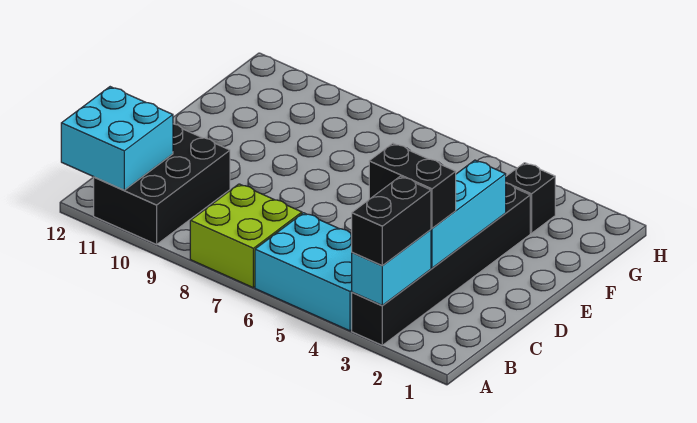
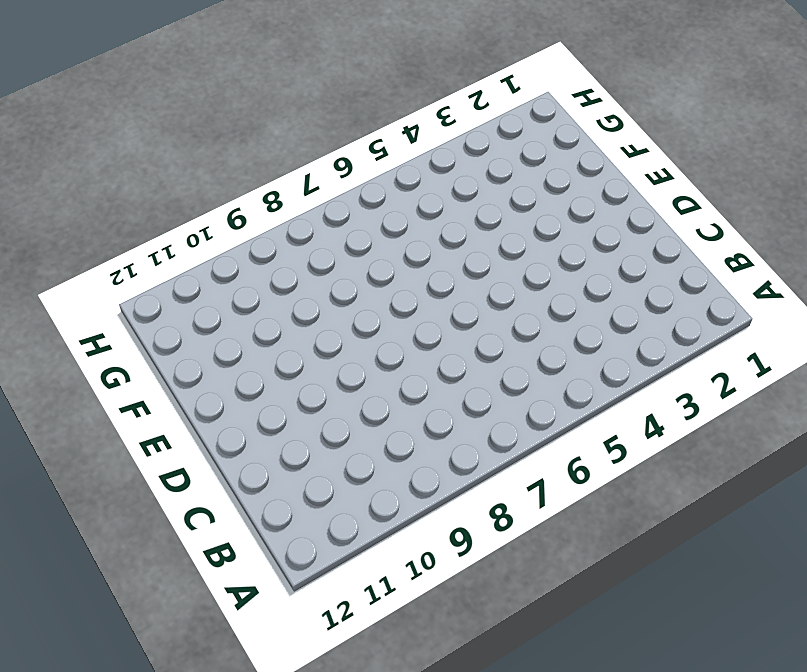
none -> black 1x6 brick [352,183,530,345]
none -> cyan 2x3 brick [255,213,352,331]

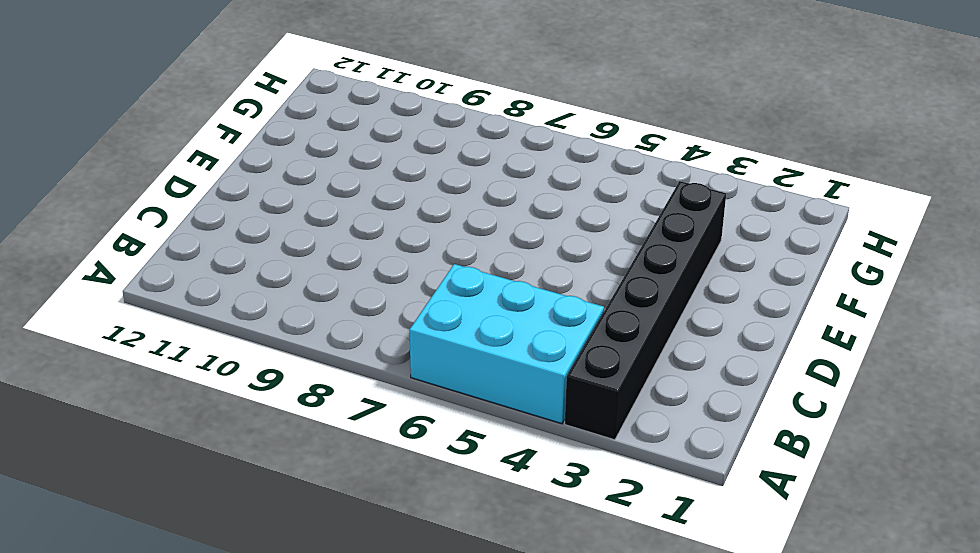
none -> lime 2x2 brick [190,184,302,288]
none -> black 2x3 brick [94,124,230,244]

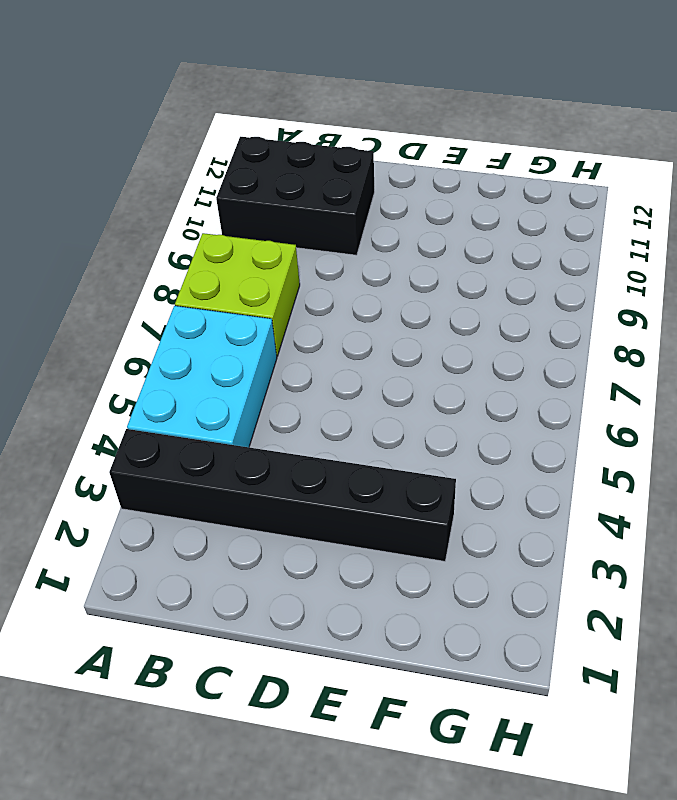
none -> black 1x1 brick [506,163,556,233]
none -> cyan 1x2 brick [352,230,431,306]

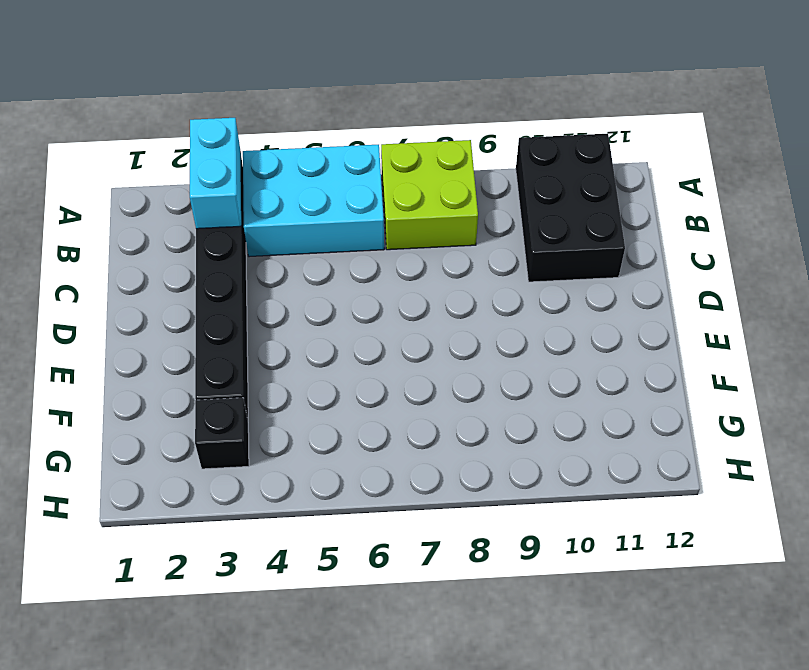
none -> cyan 2x2 brick [61,87,173,190]
none -> cyan 1x3 brick [431,160,506,268]

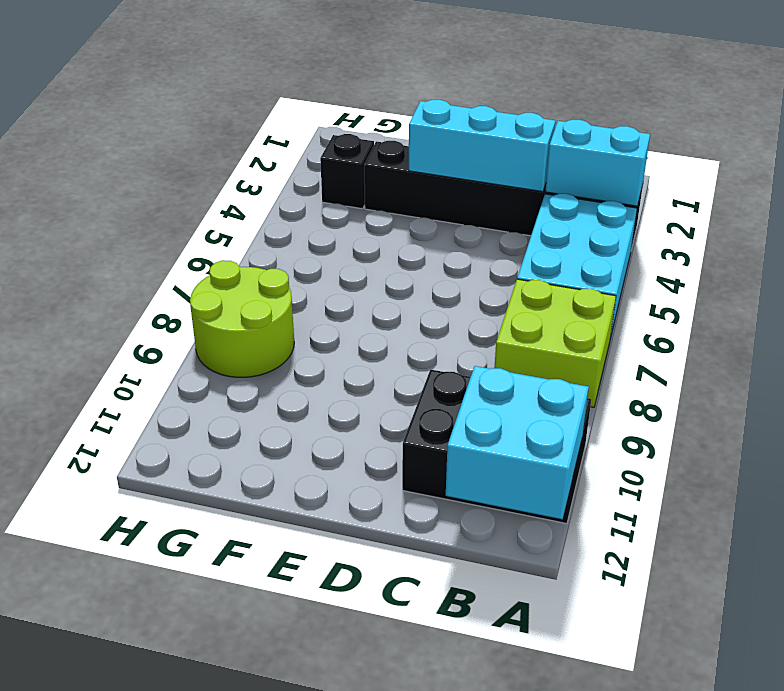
lime 2x2 round brick [190,260,294,377] -> none
none -> black 1x2 brick [352,176,431,266]
none -> black 1x2 brick [369,143,456,228]

